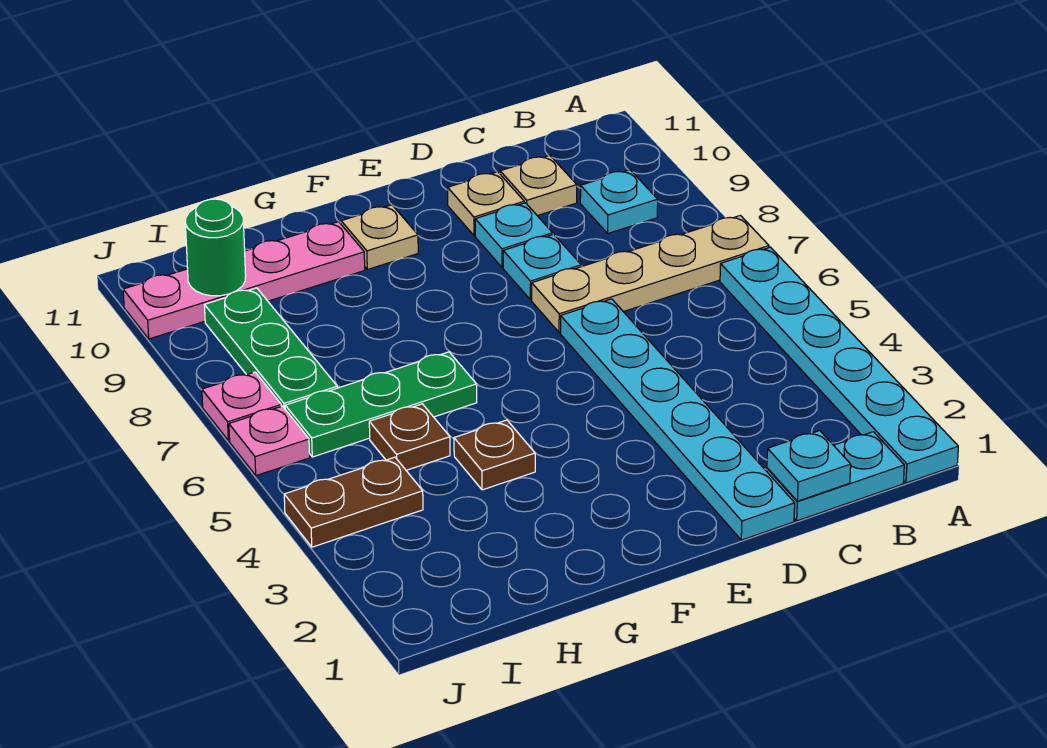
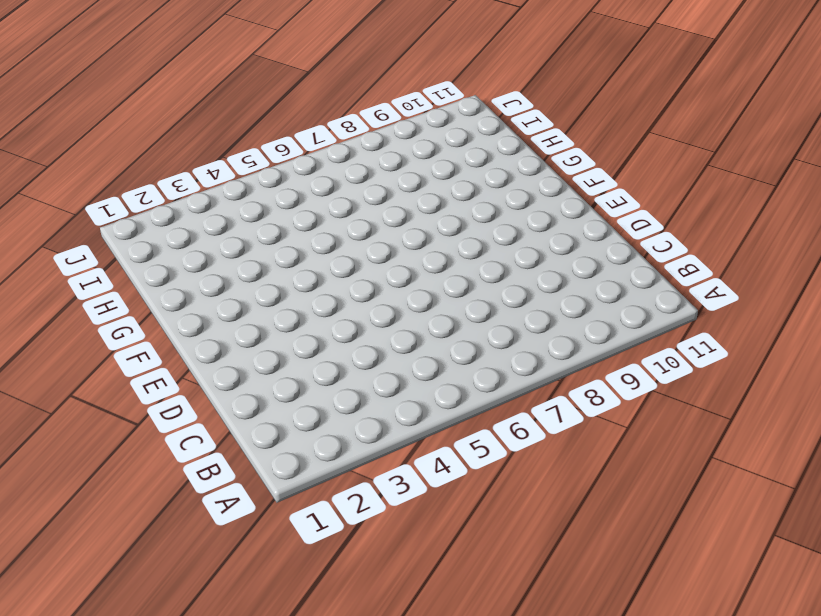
none -> cyan 1x6 plate [720,247,958,483]
none -> tan 1x4 plate [532,215,769,333]
none -> cyan 1x2 plate [767,432,904,521]

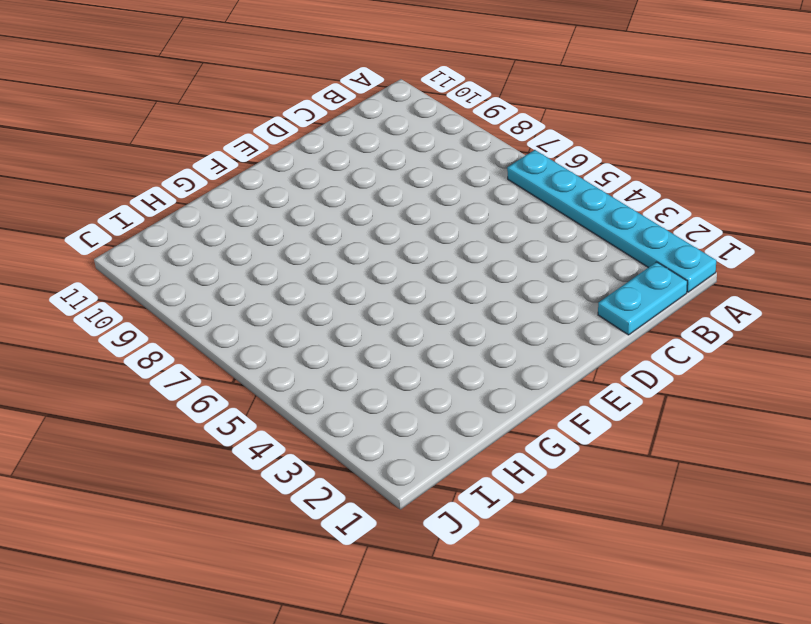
none -> tan 1x4 plate [532,215,769,333]
none -> cyan 1x1 plate [580,170,658,233]
none -> tan 1x1 plate [500,155,577,216]

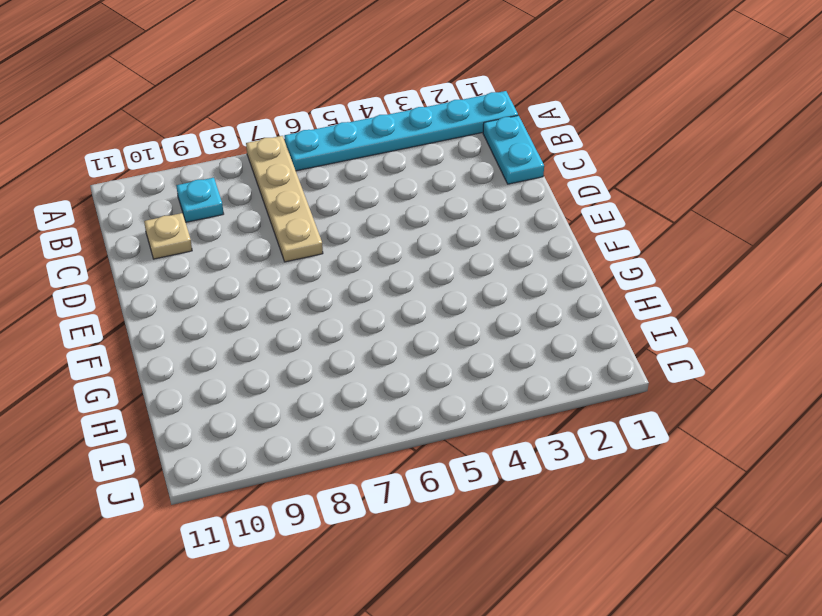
none -> cyan 1x6 plate [560,299,795,540]
none -> cyan 1x1 plate [503,234,581,300]
none -> cyan 1x1 plate [475,203,553,267]

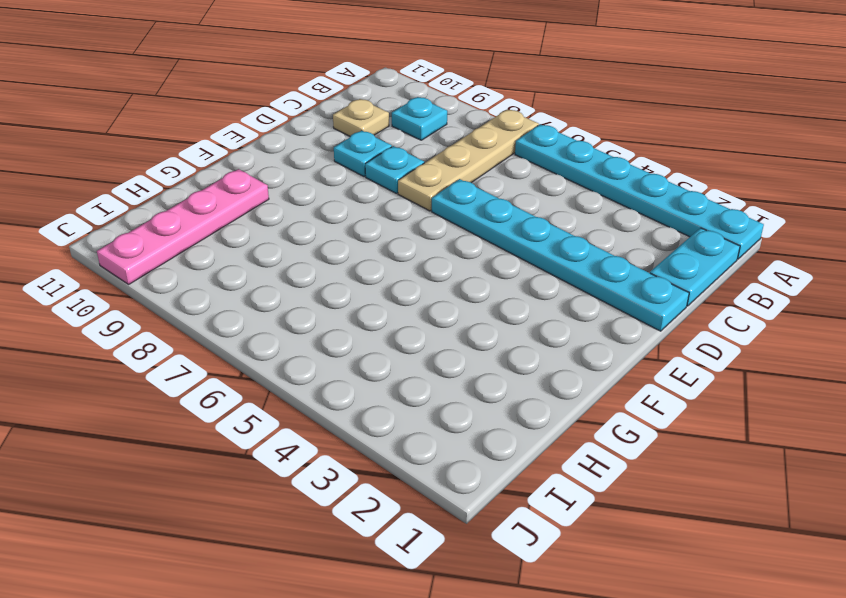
none -> tan 1x1 plate [448,172,524,236]
none -> tan 1x1 plate [341,205,418,270]
none -> brown 1x1 plate [454,420,535,490]

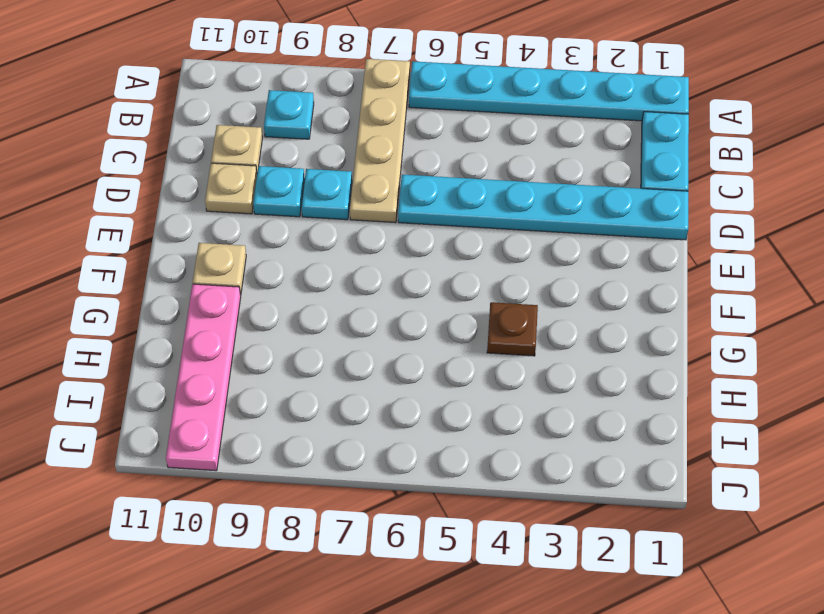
none -> green 1x3 plate [285,352,477,457]
none -> brown 1x1 plate [369,404,450,470]
none -> brown 1x2 plate [284,457,423,547]

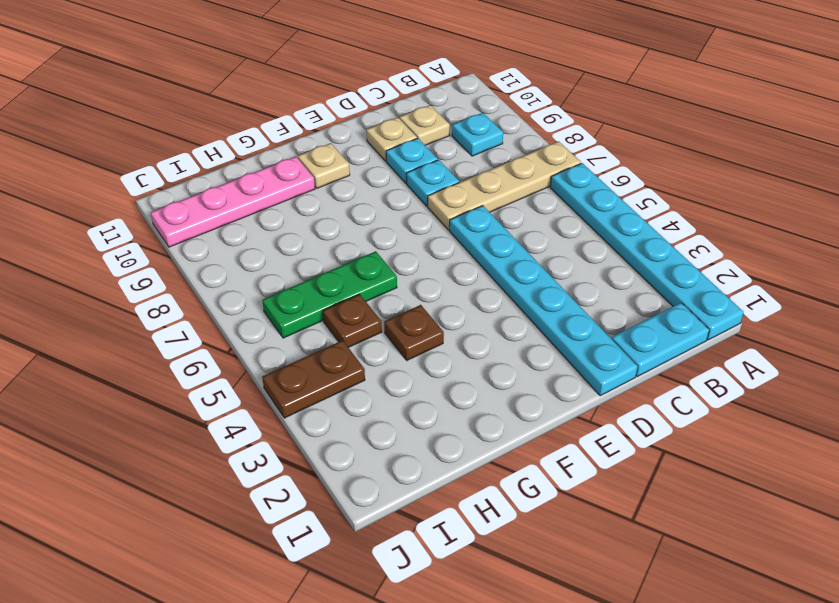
none -> green 1x3 plate [205,288,337,408]
none -> pink 1x1 plate [229,406,310,476]
none -> pink 1x1 plate [202,372,281,441]

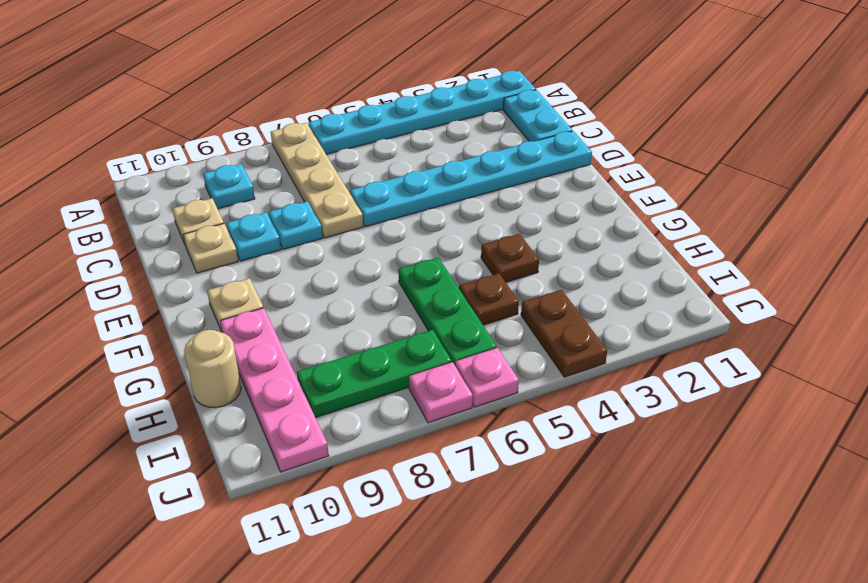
tan 1x1 round brick [184,330,241,408] -> none
none -> cyan 1x1 plate [767,431,851,501]
none -> green 1x1 round brick [185,199,246,296]

